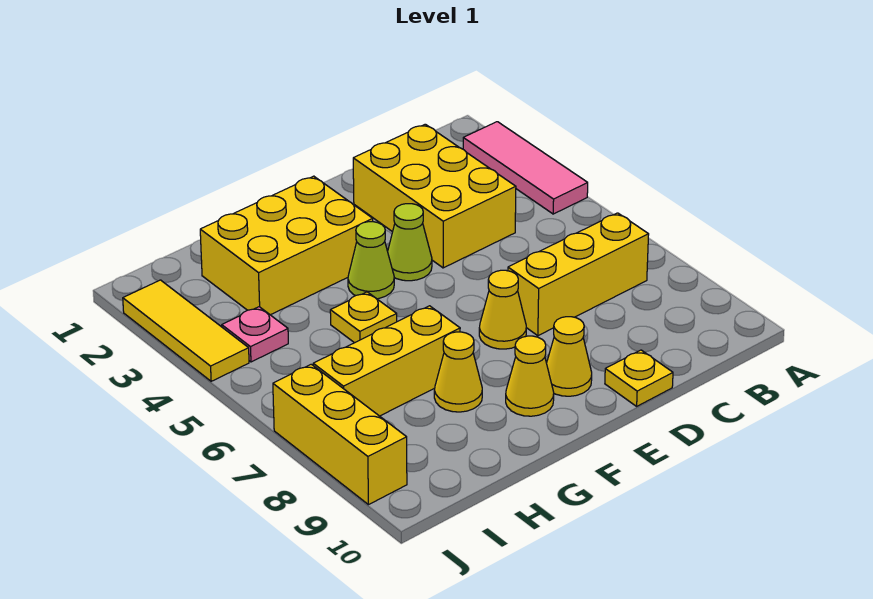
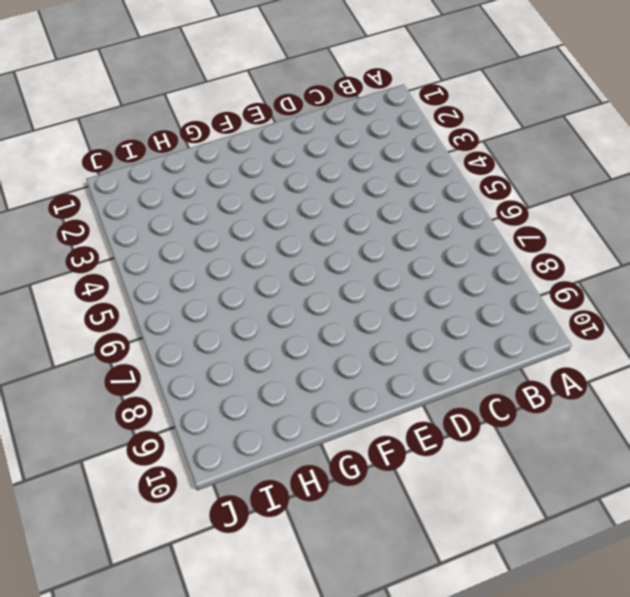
none -> pink 1x3 tile [463,122,588,214]
none -> yellow 1x3 brick [508,213,649,336]
none -> yellow 2x3 brick [353,124,516,268]

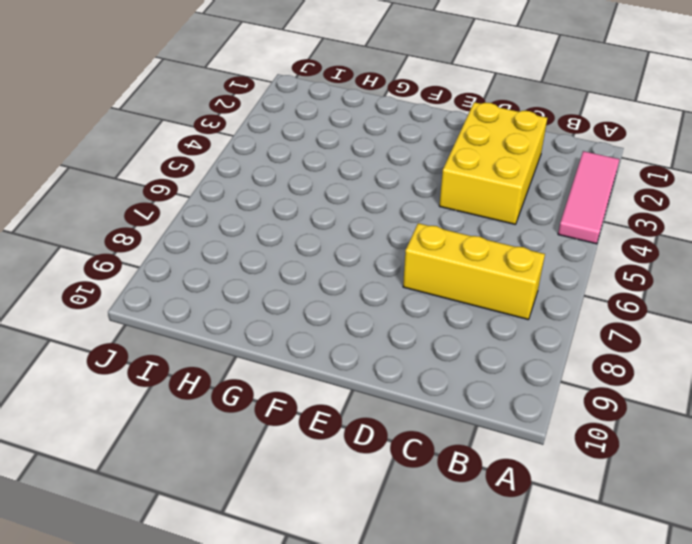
none -> yellow 1x1 plate [605,350,673,406]
none -> lime 1x1 cone [388,204,432,281]
none -> yellow 1x1 cone [479,270,526,349]

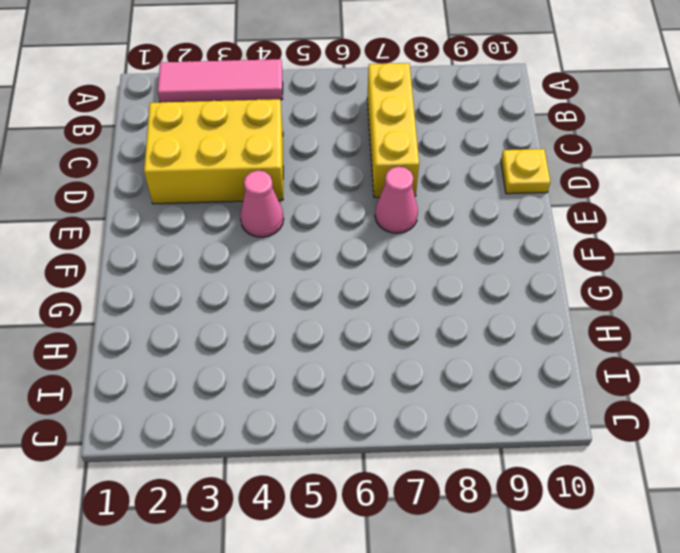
pink 1x1 cone [240,170,284,237] -> lime 1x1 cone [388,204,432,281]
pink 1x1 cone [375,167,418,233] -> yellow 1x1 cone [479,270,526,349]
none -> yellow 1x1 cone [547,317,592,396]
none -> yellow 2x3 brick [200,176,373,315]
none -> lime 1x1 cone [348,222,394,299]

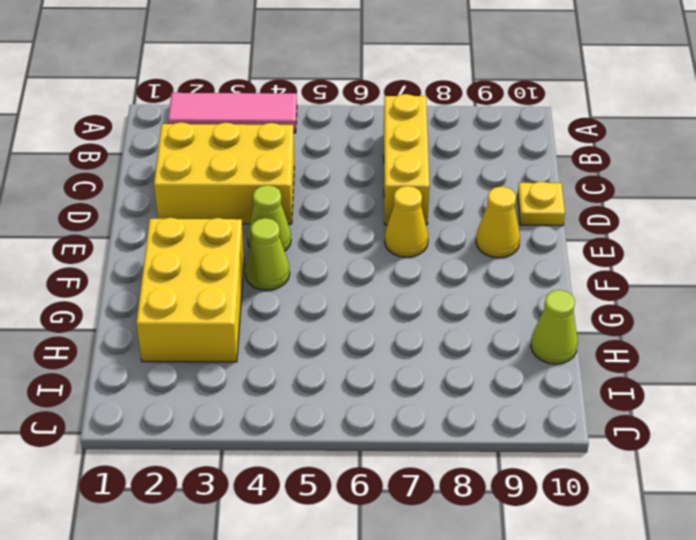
lime 1x1 cone [531,290,578,364] -> none
none -> yellow 1x1 cone [506,336,554,416]
none -> yellow 1x1 plate [330,292,397,343]
none -> yellow 1x3 brick [313,306,460,416]

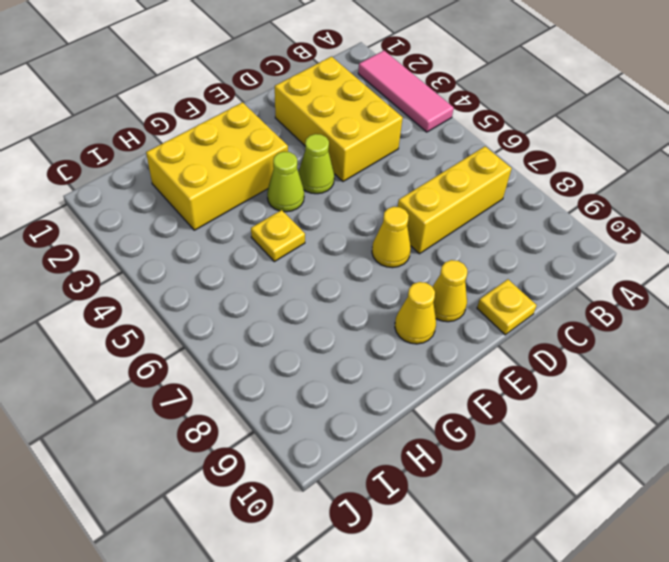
none -> yellow 1x3 brick [313,306,460,416]
none -> yellow 1x1 cone [434,332,482,412]
none -> pink 1x1 plate [222,307,288,362]

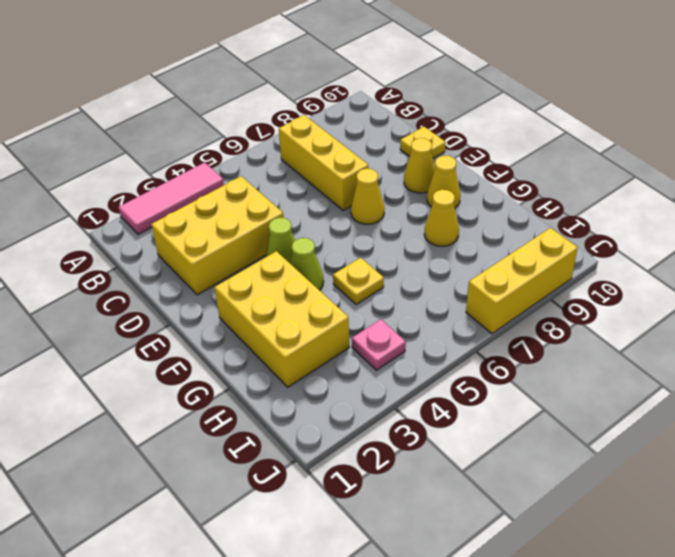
none -> yellow 1x3 brick [313,306,460,416]
none -> yellow 1x3 tile [123,280,249,381]

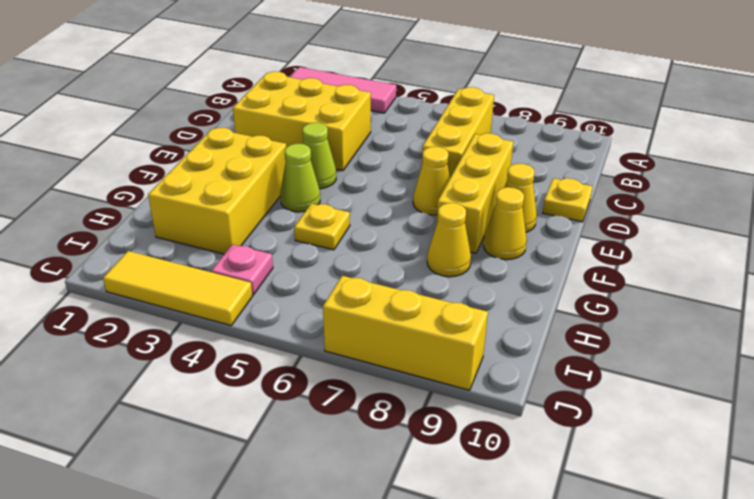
yellow 1x3 brick [436,133,513,253] -> yellow 1x3 brick moved to [313,306,460,416]

